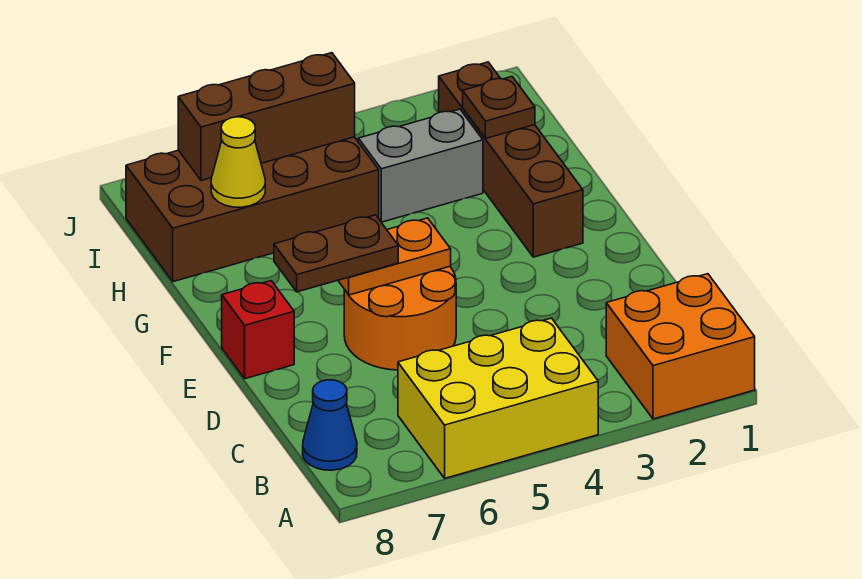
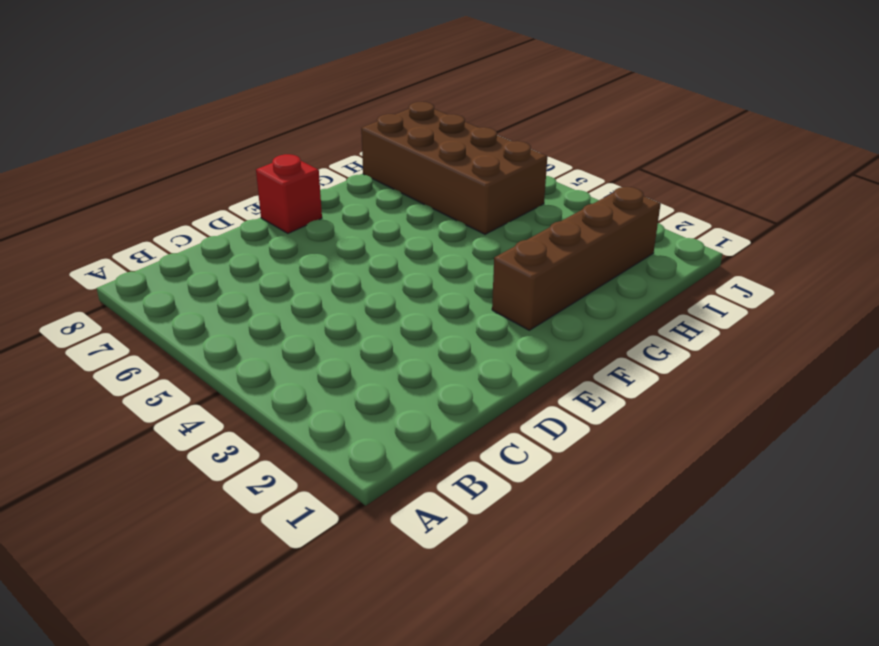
none -> orange 2x2 brick [606,274,755,419]
none -> yellow 2x3 brick [398,318,598,478]
none -> blue 1x1 cone [303,380,357,470]

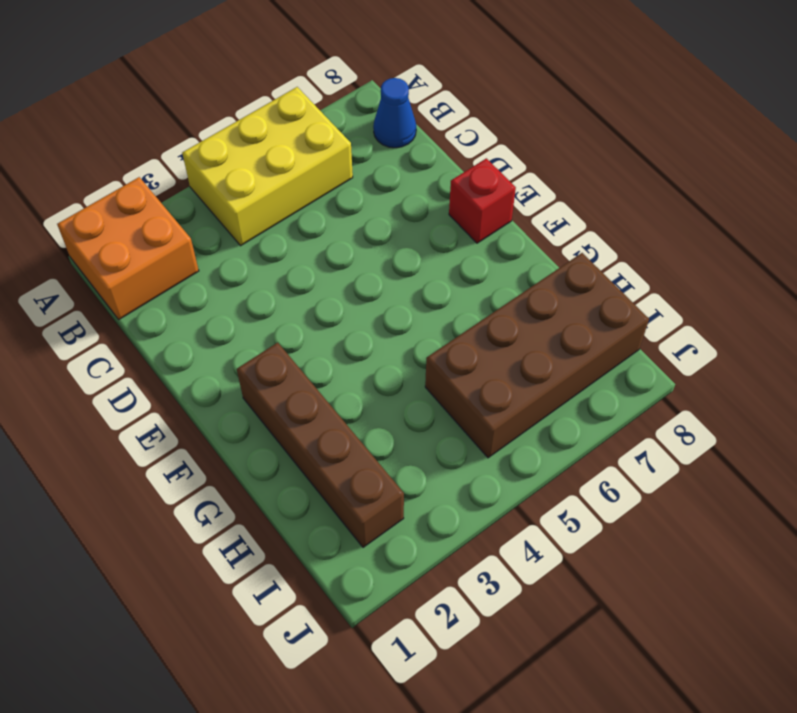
none -> orange 2x2 round brick [344,266,456,370]
none -> grey 1x2 brick [358,109,483,222]
none -> orange 1x2 plate [338,218,451,295]

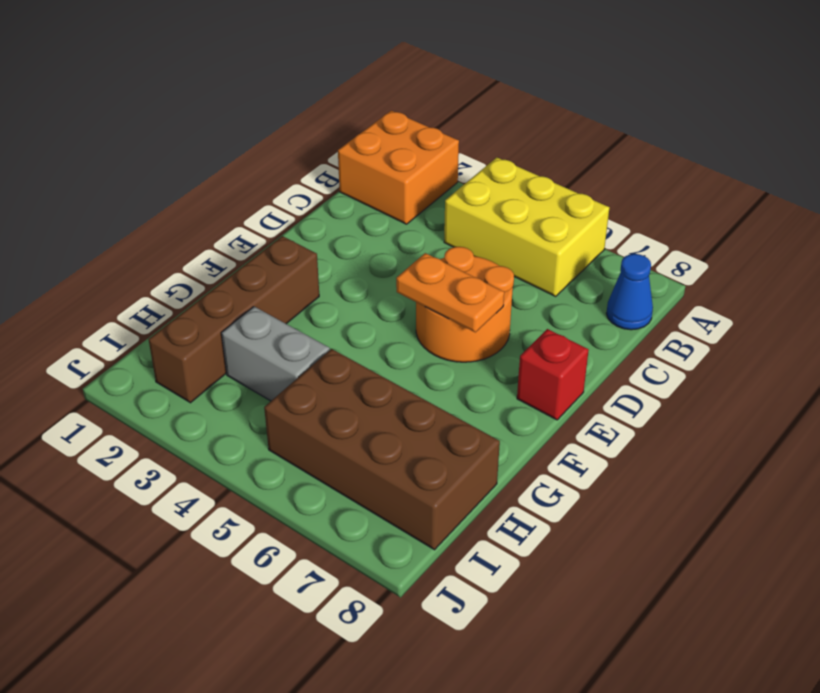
none -> brown 1x1 plate [463,77,535,139]
none -> yellow 1x1 cone [211,117,265,207]
none -> brown 1x3 brick [178,53,355,180]

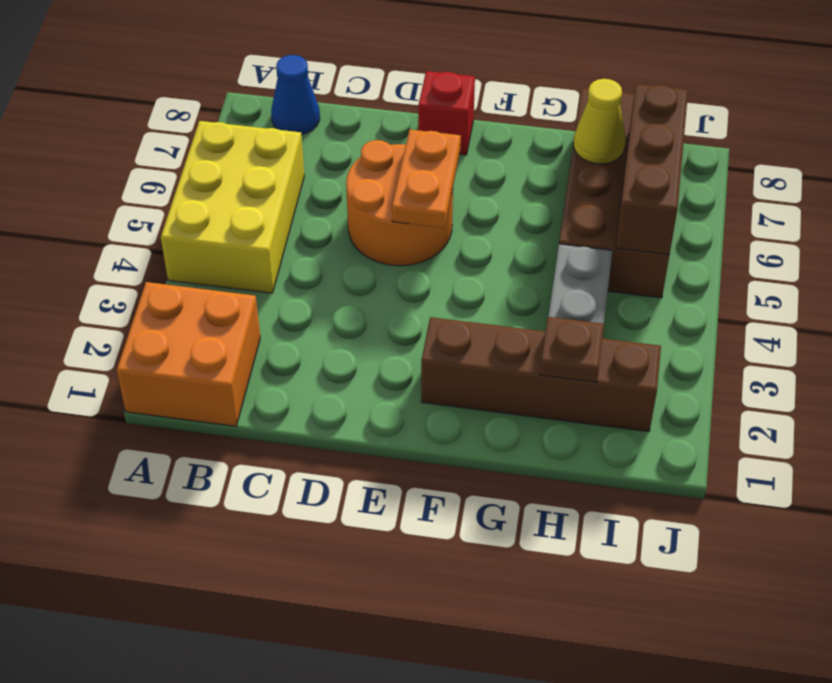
none -> brown 1x2 plate [274,215,398,292]

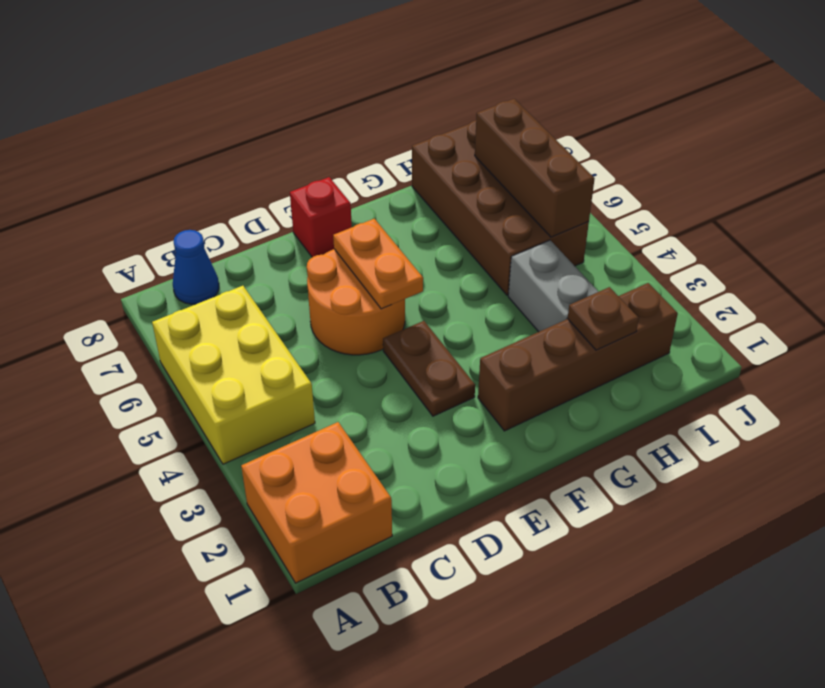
brown 1x2 plate [383,321,475,416] -> brown 1x2 plate moved to [274,215,398,292]
none -> yellow 1x1 cone [211,117,265,207]

